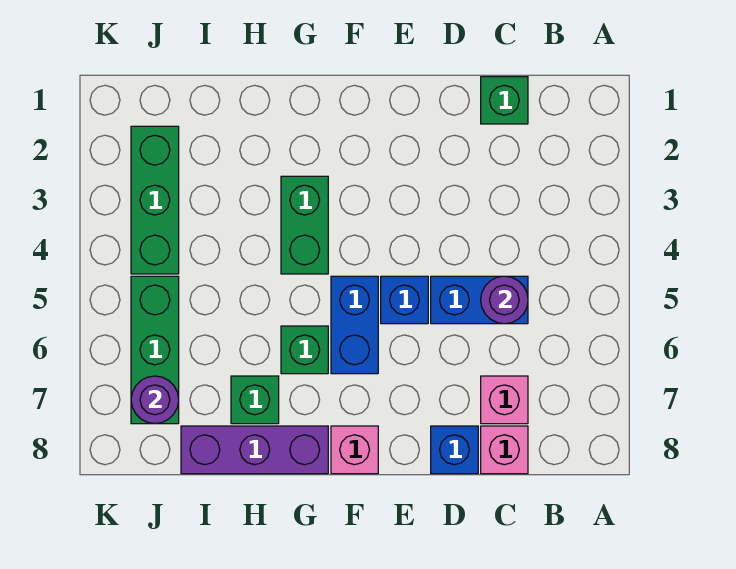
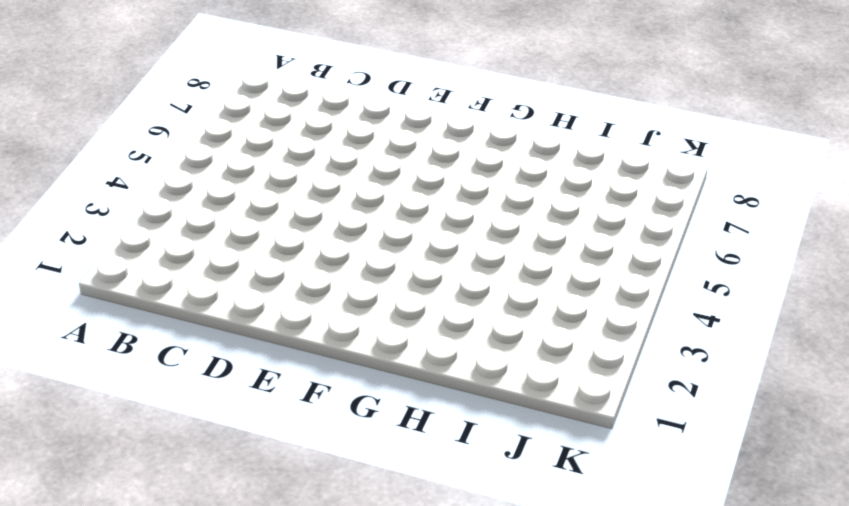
none -> green 1x1 brick [481,77,528,124]
none -> blue 1x2 brick [431,276,528,324]
none -> pink 1x1 brick [481,376,528,424]

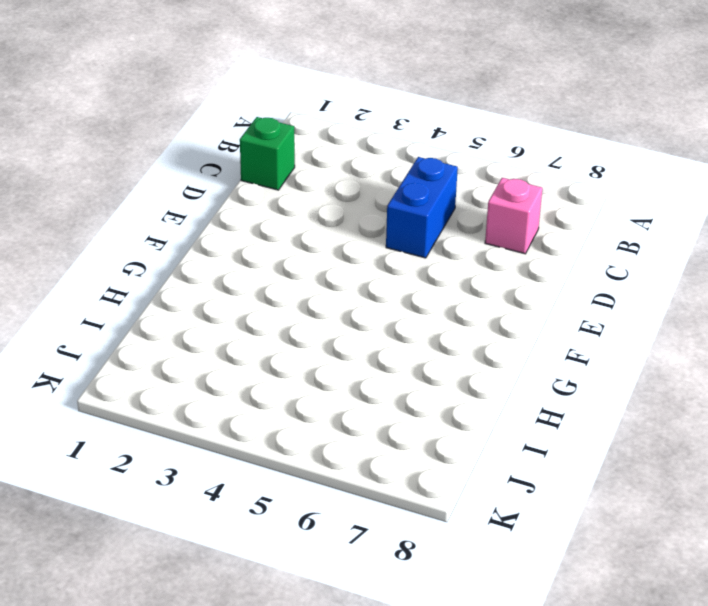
none -> pink 1x1 brick [481,426,528,474]
none -> blue 1x1 brick [431,426,478,474]
none -> blue 1x1 brick [381,276,428,324]

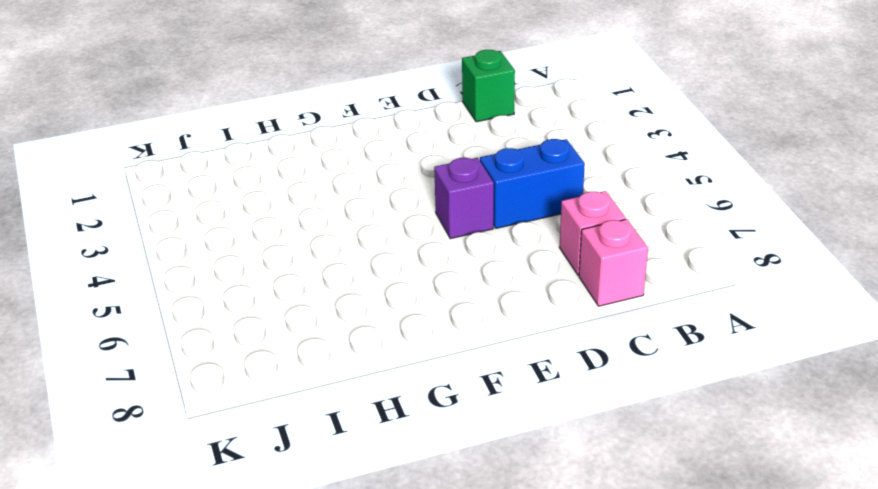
purple 1x1 brick [434,158,494,239] -> blue 1x1 brick [381,276,428,324]
none -> blue 1x1 brick [431,426,478,474]
none -> blue 1x2 brick [331,276,378,374]
none -> pink 1x1 brick [331,426,378,474]

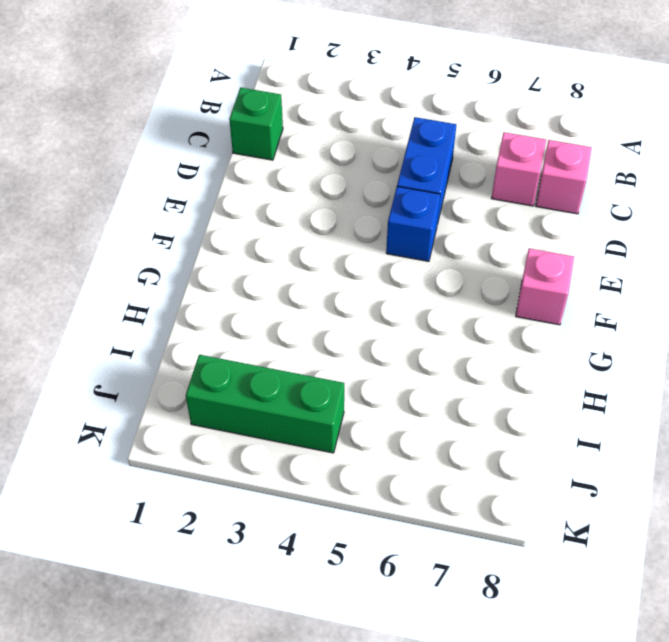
none -> blue 1x1 brick [431,426,478,474]
none -> blue 1x2 brick [331,276,378,374]
none -> green 1x2 brick [281,176,328,274]

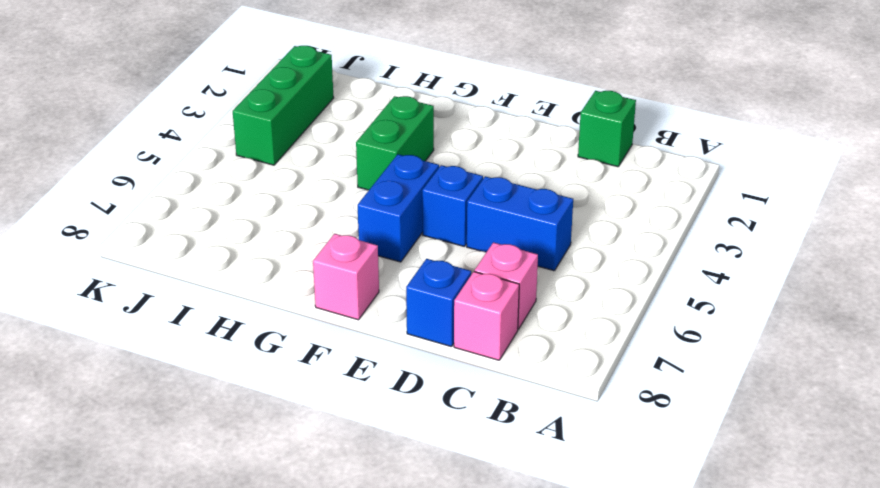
none -> green 1x1 brick [281,326,328,374]
none -> purple 1x3 brick [181,426,328,474]
none -> green 1x1 brick [231,376,279,424]

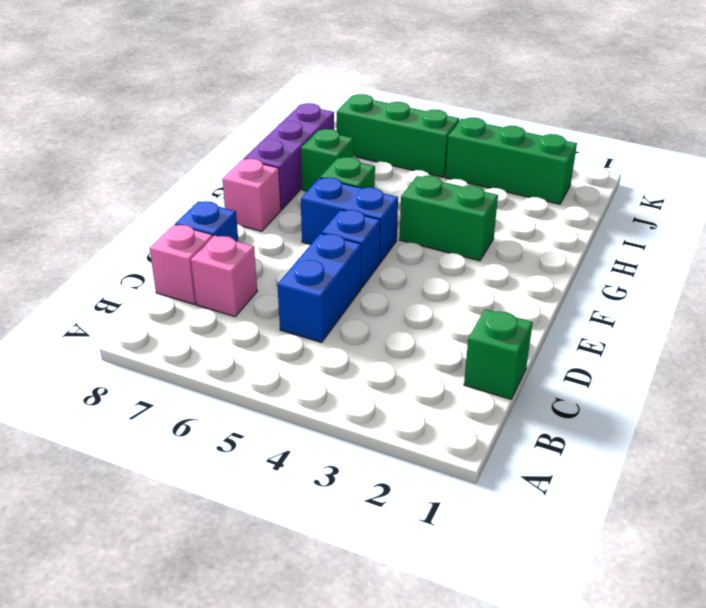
none -> purple 1x1 round brick [481,276,528,324]
none -> purple 1x1 round brick [131,376,179,424]

